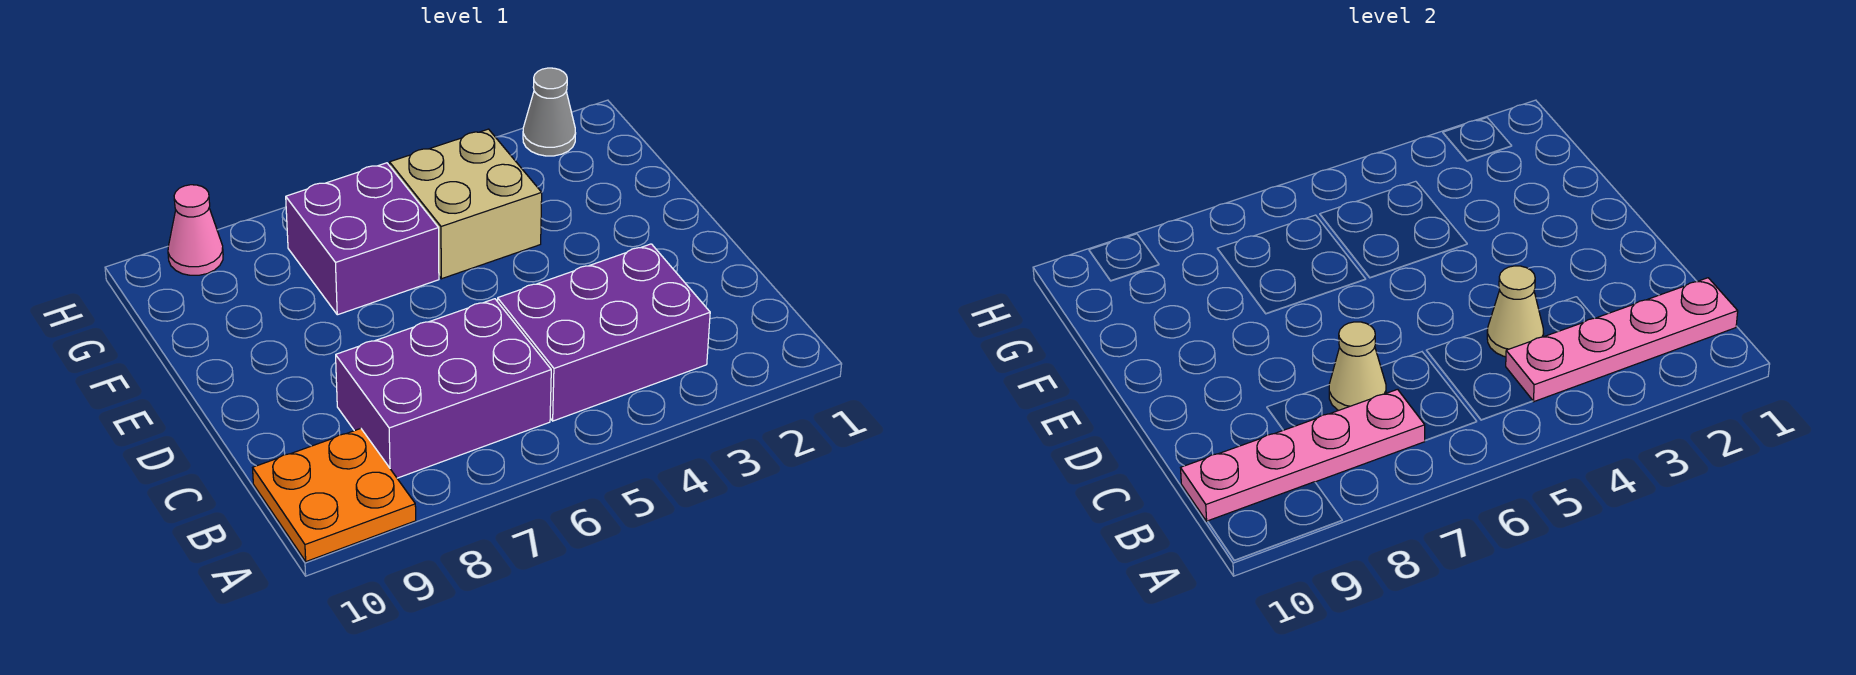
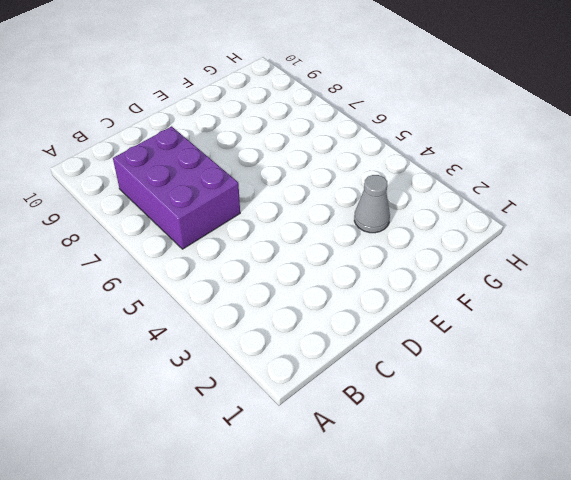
grey 1x1 cone [354,175,390,233] -> grey 1x1 cone moved to [523,68,576,156]
none -> orange 2x2 plate [253,429,416,562]
none -> purple 2x3 brick [498,244,710,421]

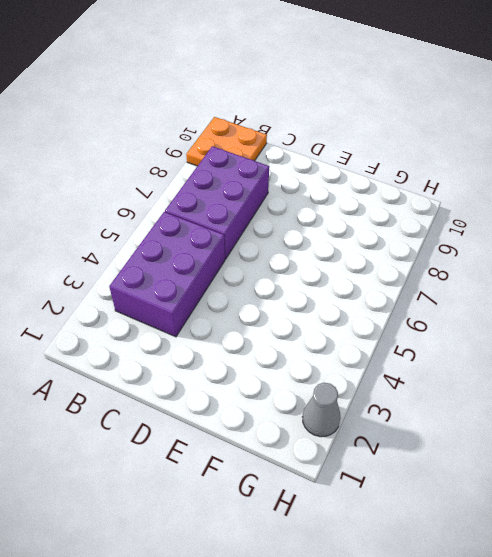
none -> tan 2x2 brick [390,129,542,279]
none -> purple 2x2 brick [286,163,439,315]

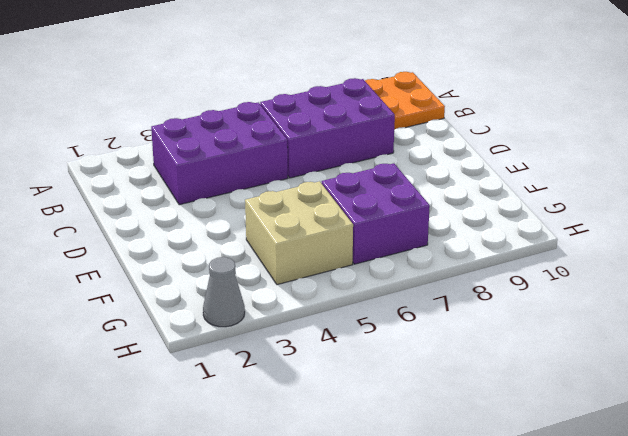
none -> pink 1x1 cone [168,185,223,275]
none -> pink 1x4 plate [1506,278,1738,402]

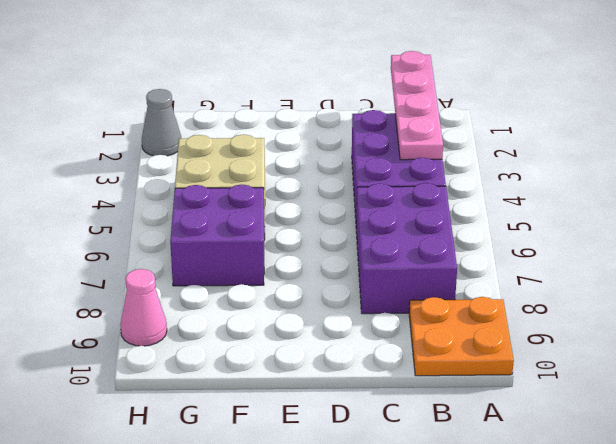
none -> pink 1x4 plate [1181,389,1425,521]
none -> tan 1x1 cone [1487,266,1544,357]

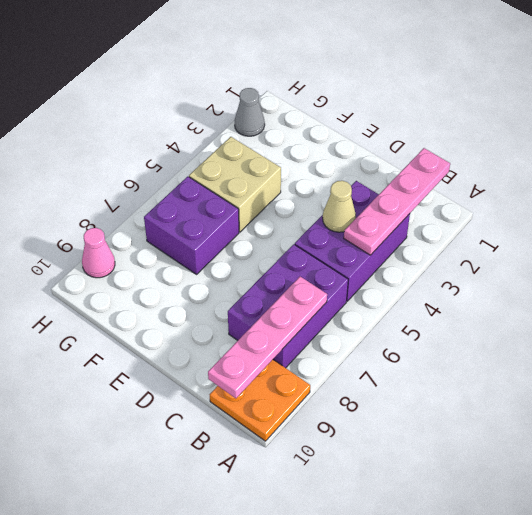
none -> tan 1x1 cone [1329,322,1386,410]

